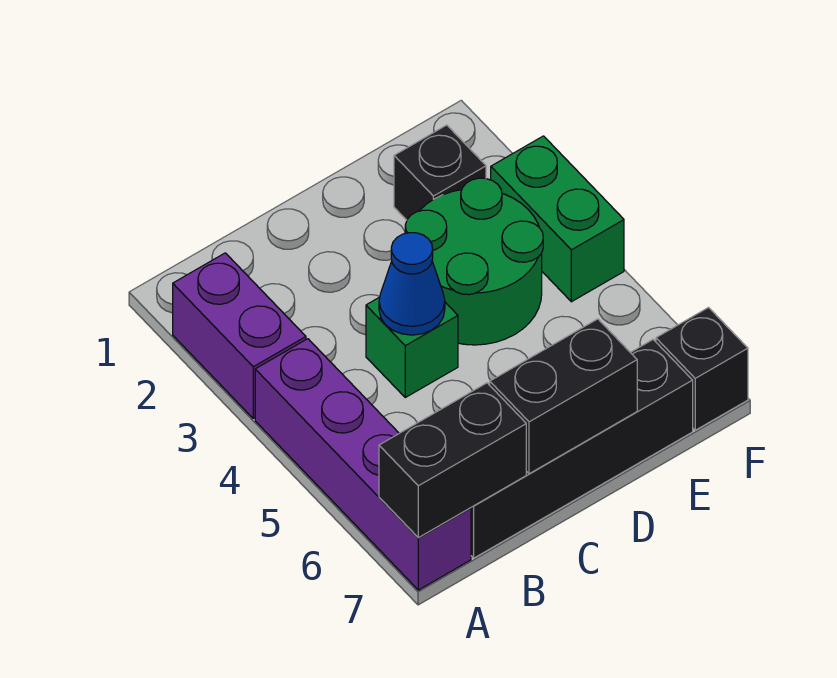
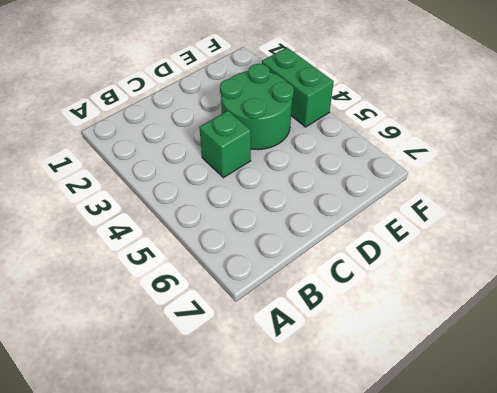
none -> purple 1x2 brick [173,253,306,418]
none -> purple 1x4 brick [255,339,471,590]

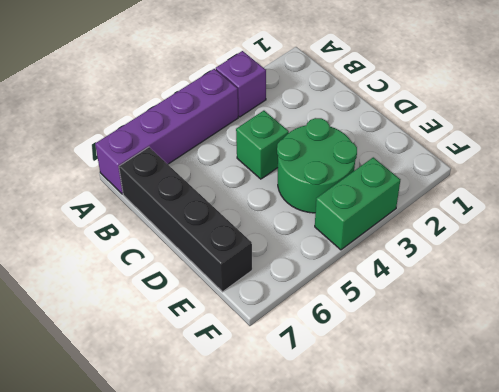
purple 1x1 brick [216,51,266,117] -> purple 1x2 brick [173,253,306,418]
none -> black 1x1 brick [394,125,486,220]
none -> black 1x1 brick [656,308,748,430]

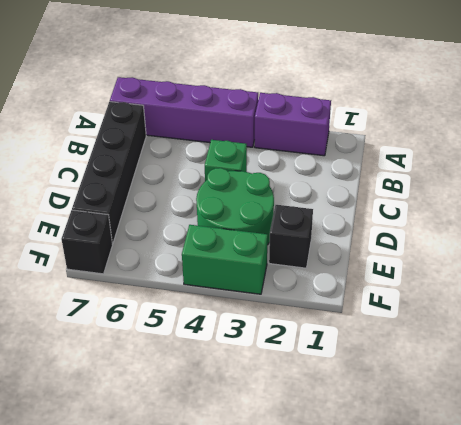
none -> black 1x2 brick [379,383,526,538]
none -> blue 1x1 cone [379,233,445,335]

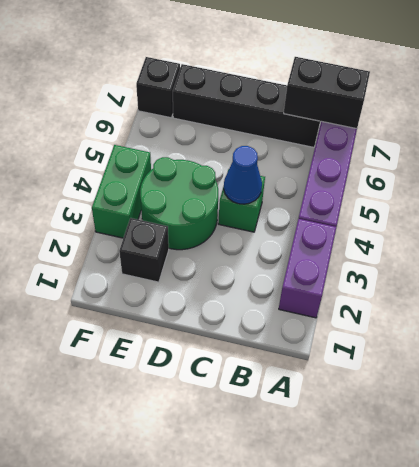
none -> black 1x2 brick [490,319,637,474]

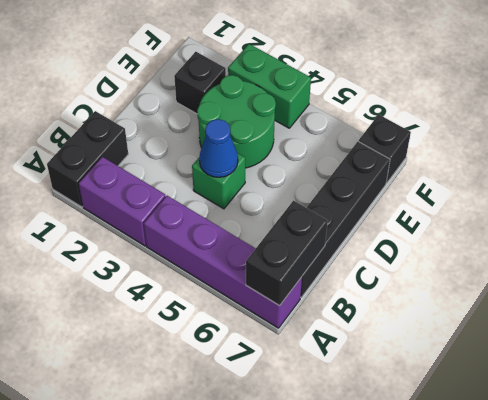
black 1x2 brick [47,111,128,207] -> black 1x2 brick moved to [490,319,637,474]

